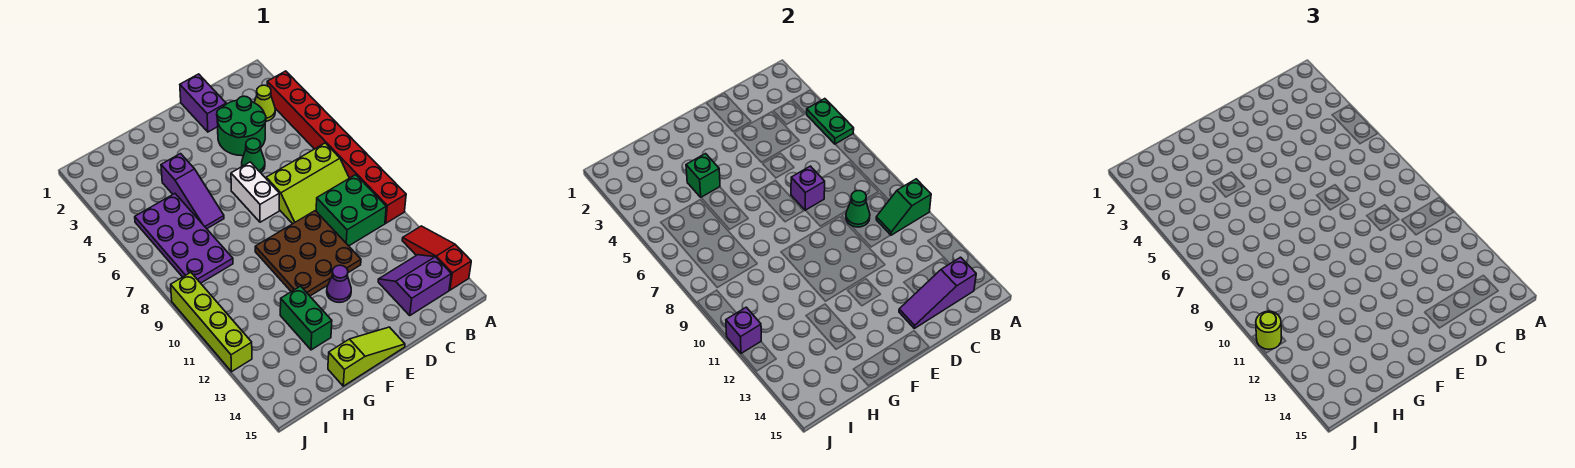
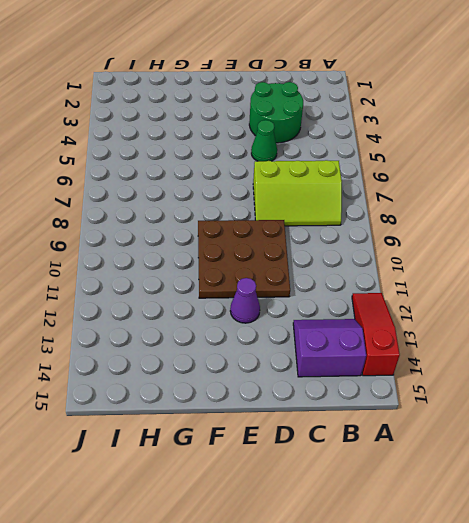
none -> red 1x8 brick [267,71,406,223]
none -> lime 1x1 cone [254,85,275,121]
none -> green 2x2 brick [316,175,386,246]

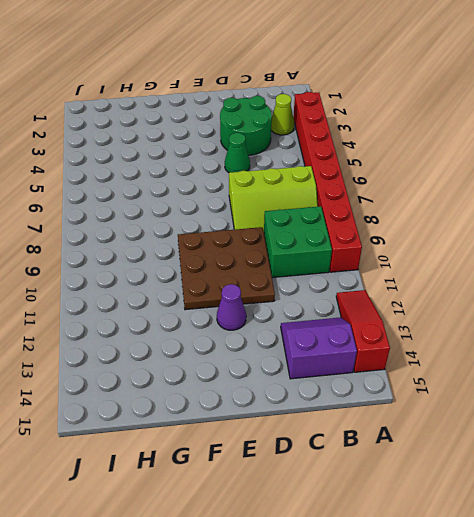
none -> purple 1x2 brick [180,74,226,132]
none -> white 1x2 brick [231,162,280,222]
none -> lime 1x3 slope [328,327,405,386]

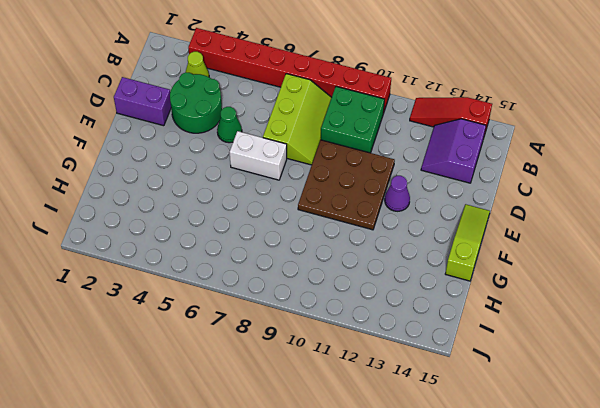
none -> purple 1x3 slope [161,154,224,229]
none -> green 1x2 brick [280,286,332,350]
none -> purple 2x4 plate [135,194,233,283]

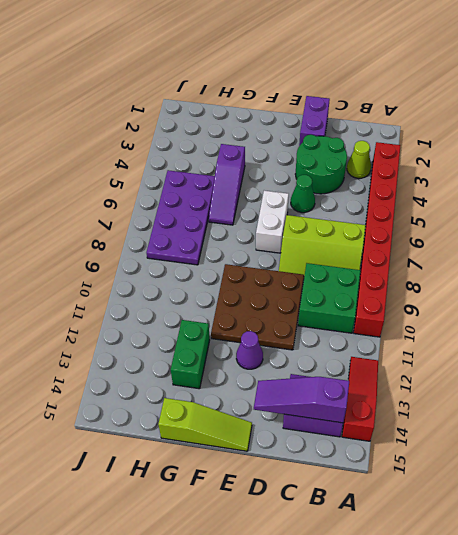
none -> lime 1x4 brick [171,272,252,372]
none -> green 1x2 plate [807,99,854,144]
none -> green 1x2 slope [876,179,931,235]

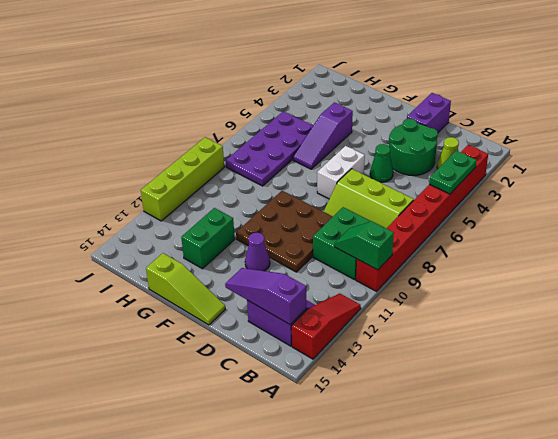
none -> green 1x1 cone [846,191,870,227]
none -> purple 1x1 brick [791,166,825,210]
none -> green 1x1 brick [686,154,720,197]

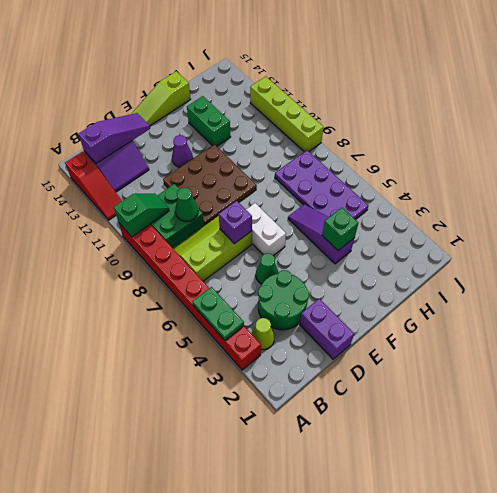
none -> purple 1x1 brick [726,307,761,354]
none -> lime 1x1 round brick [1256,311,1282,349]

